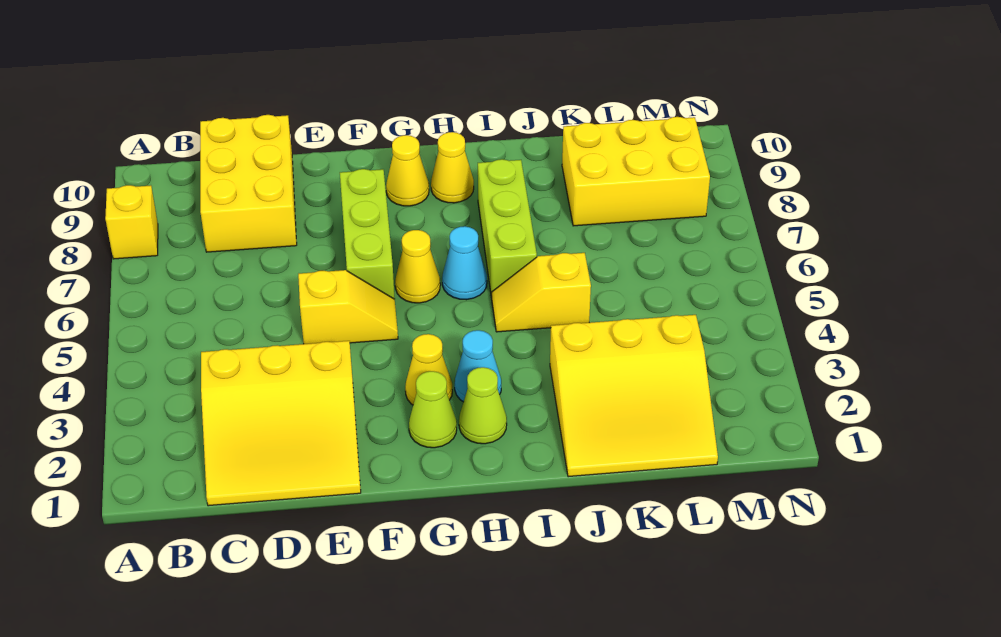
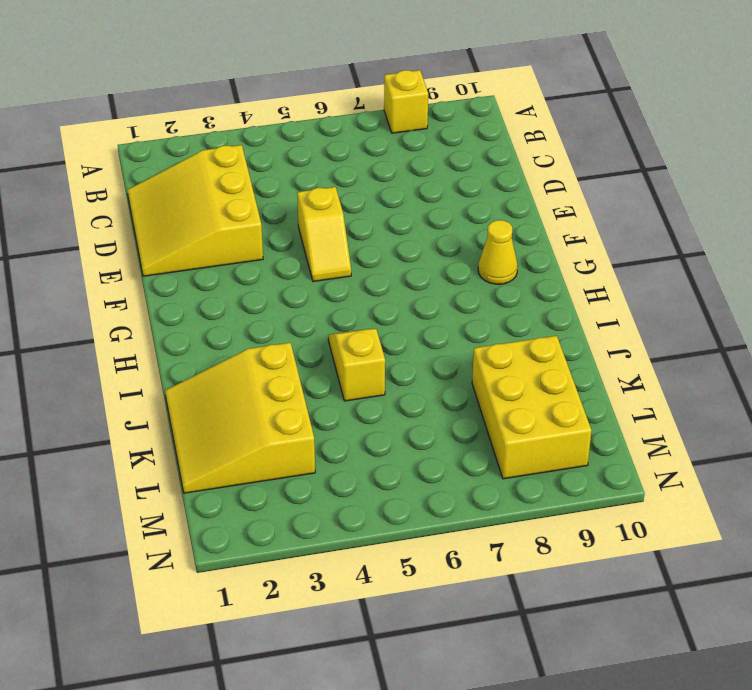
none -> yellow 2x3 brick [200,115,297,252]
none -> lime 1x3 brick [340,169,395,299]
none -> lime 1x1 cone [409,371,457,448]

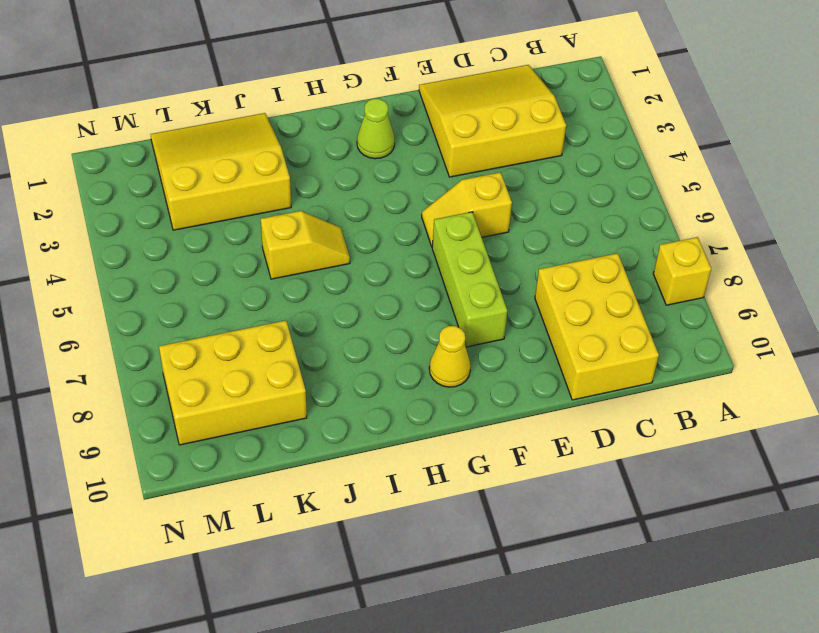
none -> yellow 1x1 cone [405,334,452,405]
none -> yellow 1x1 cone [395,230,440,303]
none -> lime 1x1 cone [459,367,507,444]

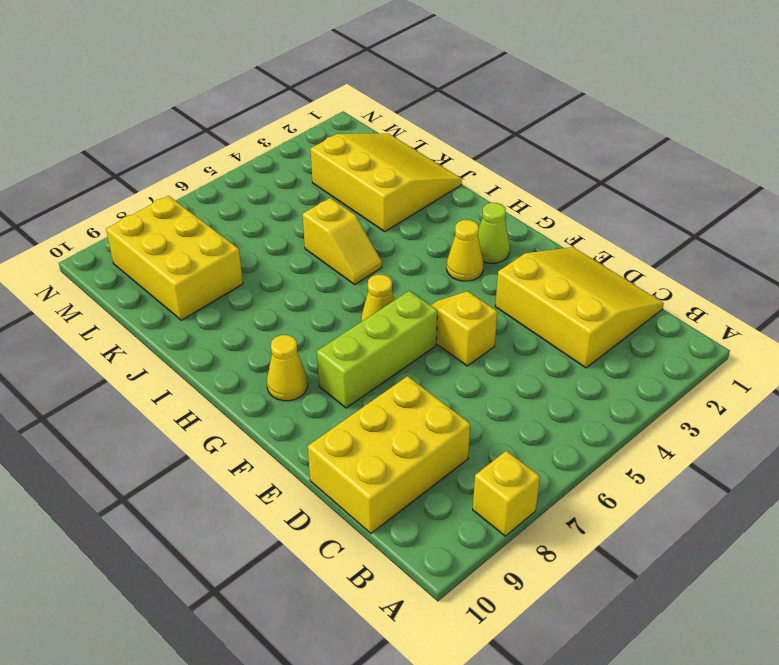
none -> lime 1x1 cone [459,367,507,444]
none -> cyan 1x1 cone [455,330,501,402]
none -> cyan 1x1 cone [442,226,487,300]

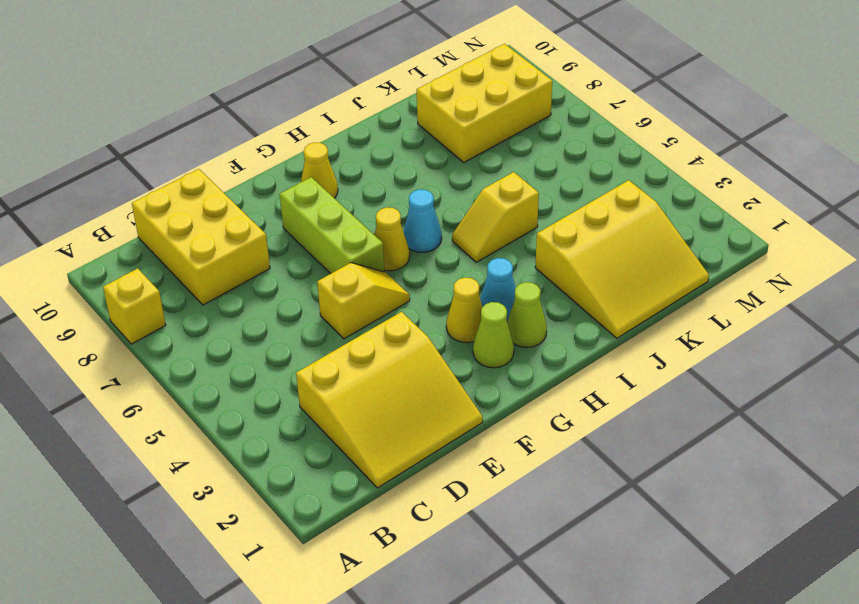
none -> yellow 1x1 cone [431,132,474,203]
none -> lime 1x3 brick [478,159,537,297]

